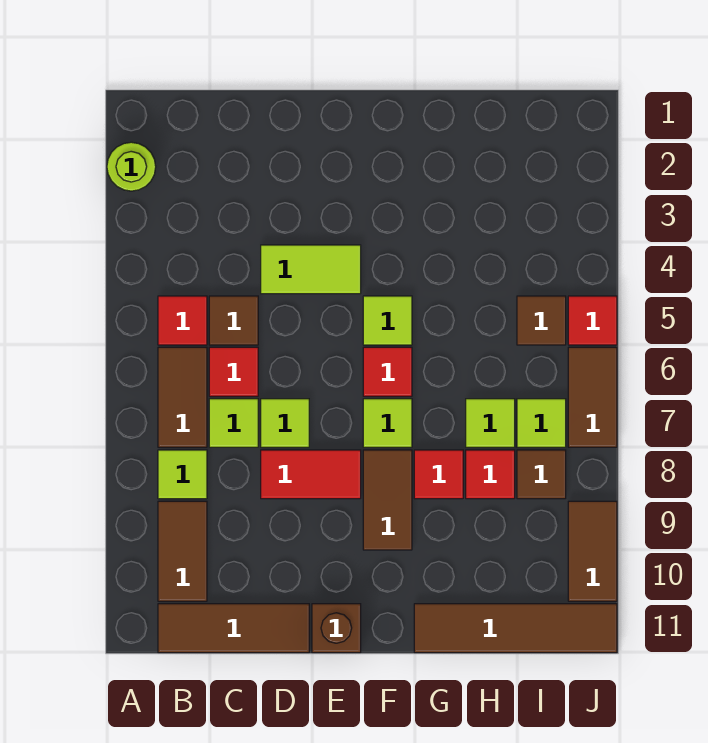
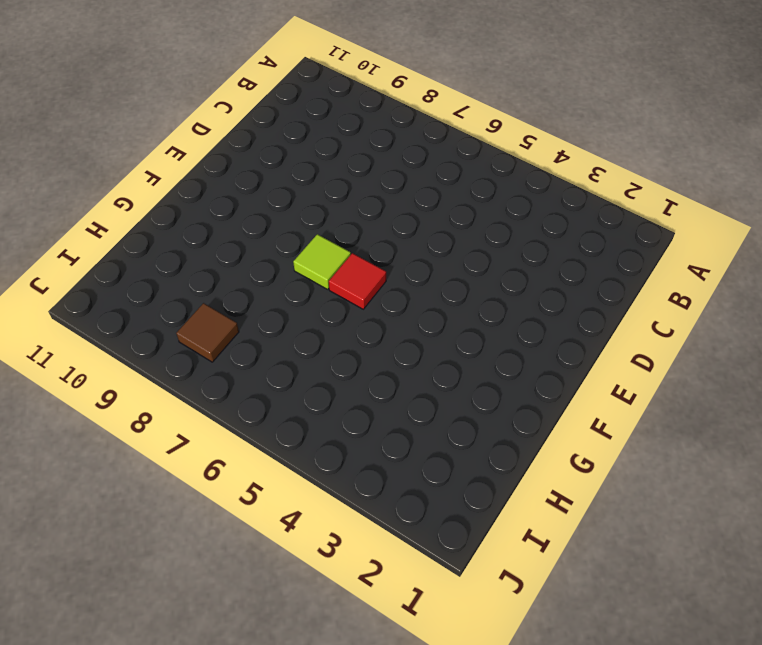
none -> lime 1x1 round brick [107,142,156,191]
none -> red 1x1 tile [158,296,207,345]
none -> brown 1x2 tile [158,347,207,447]

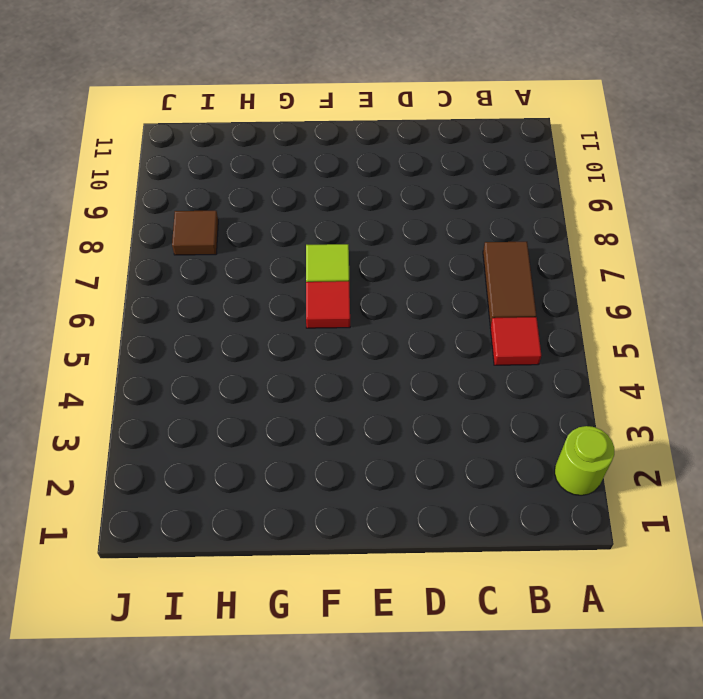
none -> lime 1x1 tile [158,450,207,499]
none -> brown 1x2 tile [158,501,207,601]
none -> brown 1x3 tile [158,604,309,653]

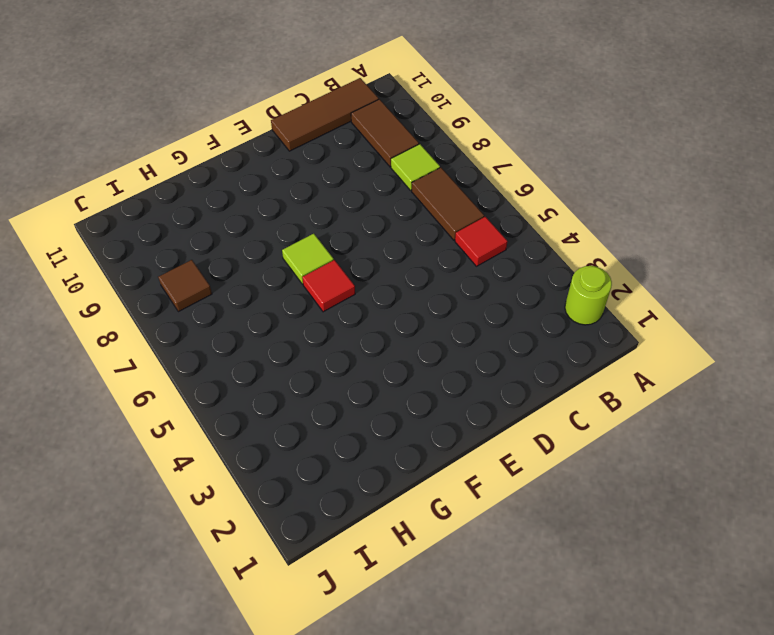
none -> brown 1x1 tile [209,296,258,345]
none -> red 1x1 tile [209,347,258,396]
none -> lime 1x1 tile [209,399,258,447]

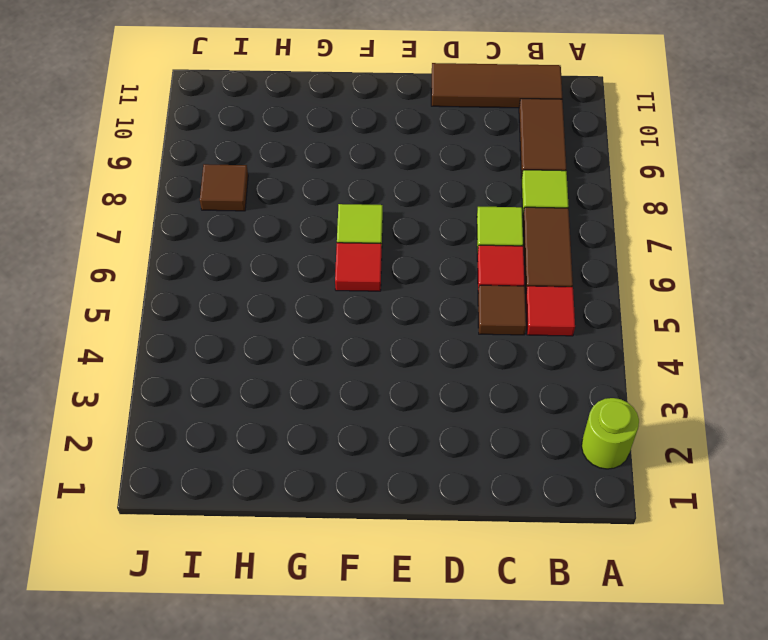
none -> lime 1x2 tile [261,245,361,294]
none -> lime 1x1 tile [261,399,309,447]
none -> red 1x2 tile [261,450,361,499]

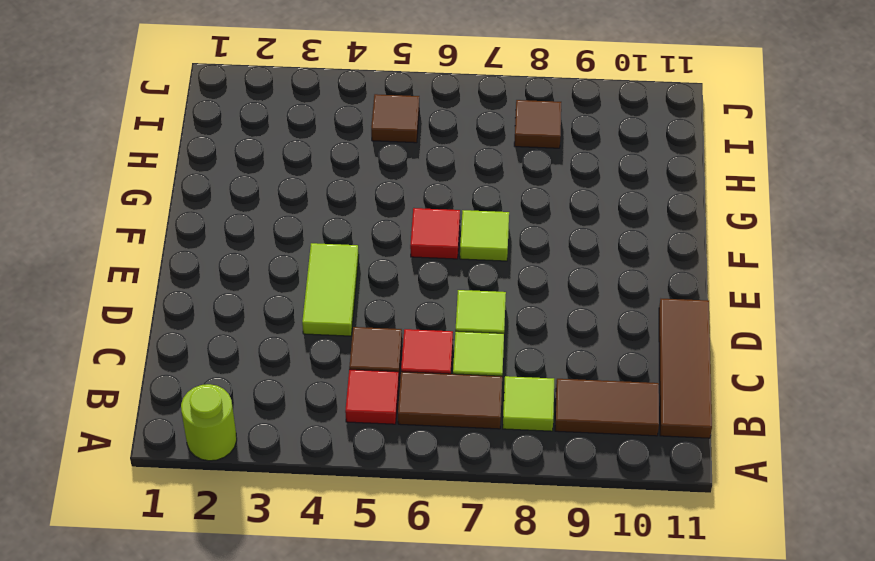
none -> red 1x2 tile [261,450,361,499]
none -> brown 1x1 brick [312,604,361,653]
none -> lime 1x1 tile [363,296,412,345]

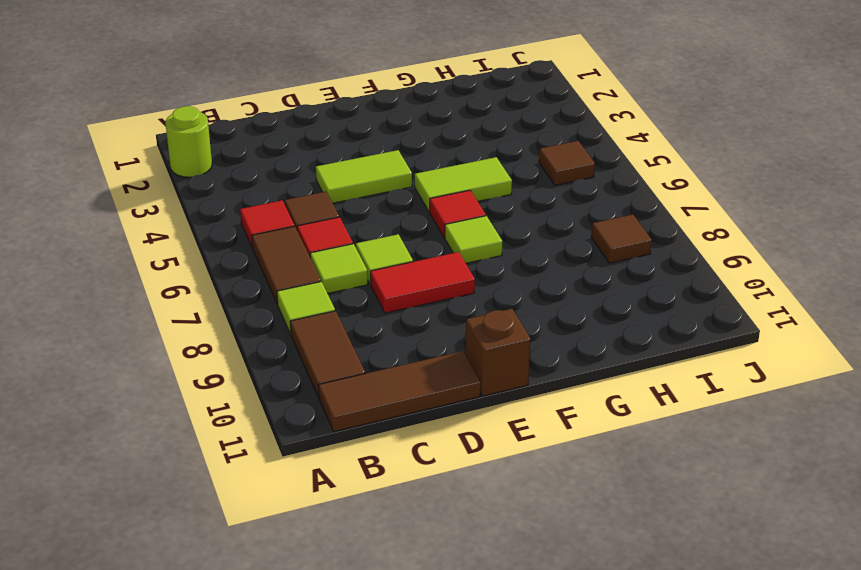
lime 1x2 tile [415,157,512,212] -> lime 1x1 tile [363,296,412,345]
none -> brown 1x2 tile [363,450,412,550]
none -> red 1x1 tile [414,450,463,499]
none -> brown 1x4 tile [414,604,617,653]

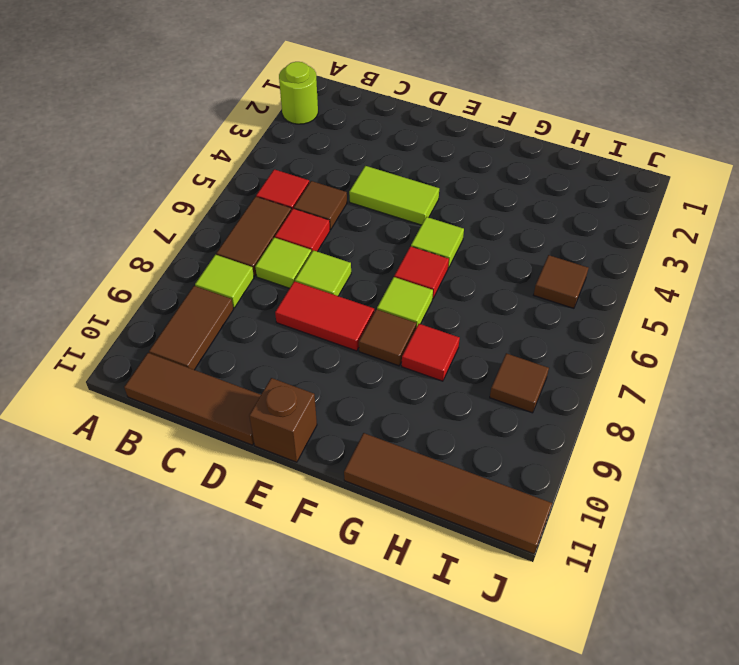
brown 1x1 tile [359,309,416,366] -> brown 1x2 tile [363,450,412,550]
none -> lime 1x1 tile [466,399,515,447]
none -> red 1x1 tile [466,450,515,499]
none -> lime 1x1 tile [517,399,566,447]

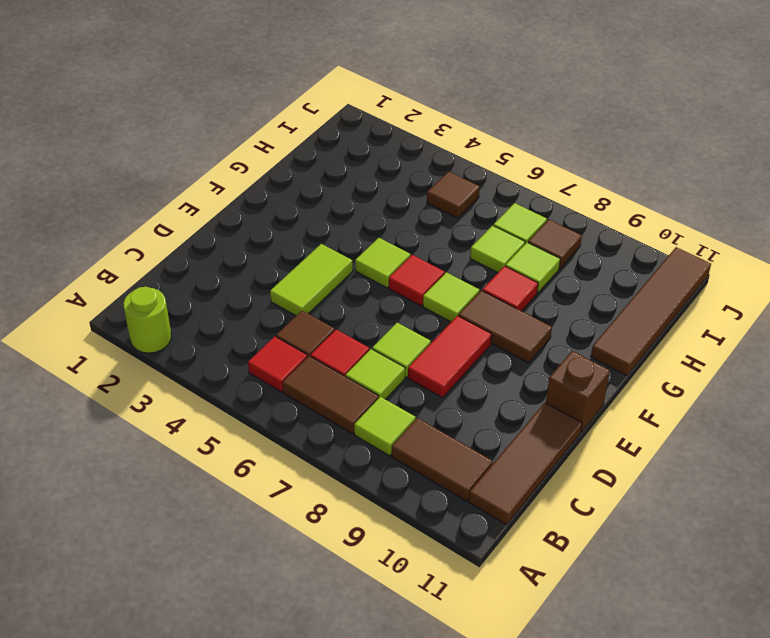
lime 1x1 tile [506,243,560,293] -> red 1x1 tile [466,450,515,499]
none -> red 1x1 tile [568,296,617,345]
none -> brown 1x2 tile [568,347,617,447]
none -> brown 1x2 tile [568,501,617,601]

